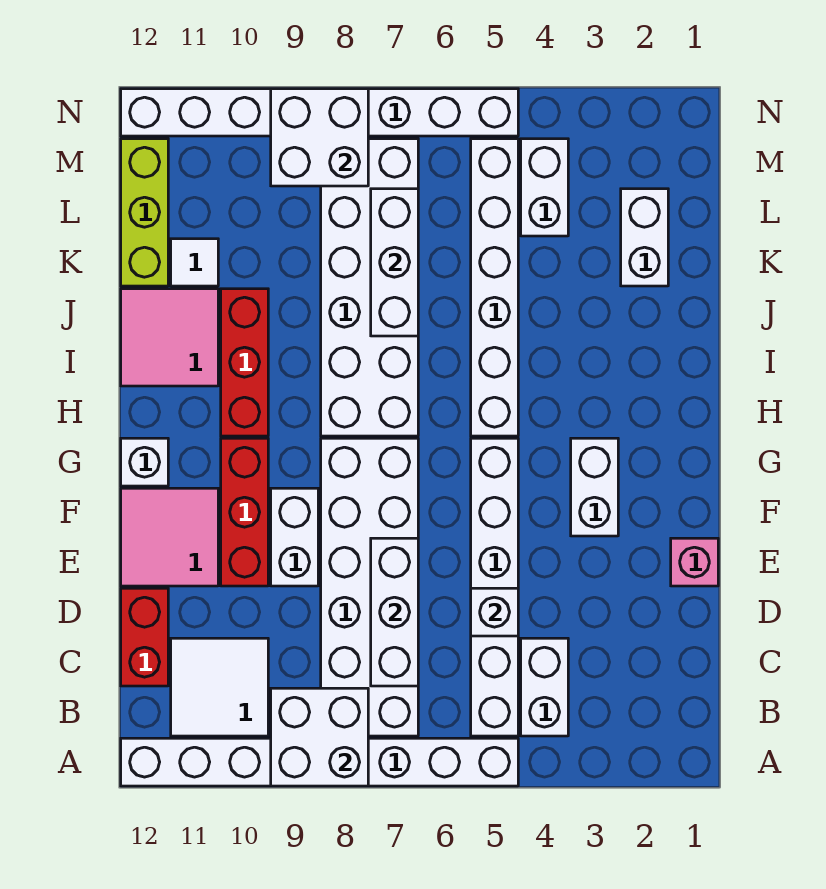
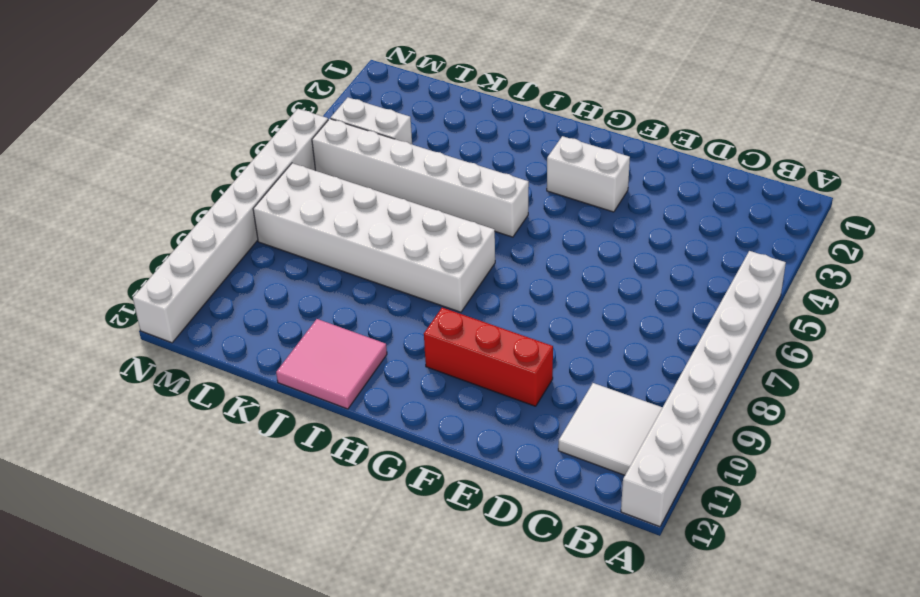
none -> white 1x2 brick [521,638,568,736]
none -> white 1x6 brick [471,438,518,736]
none -> white 2x6 brick [321,438,418,736]

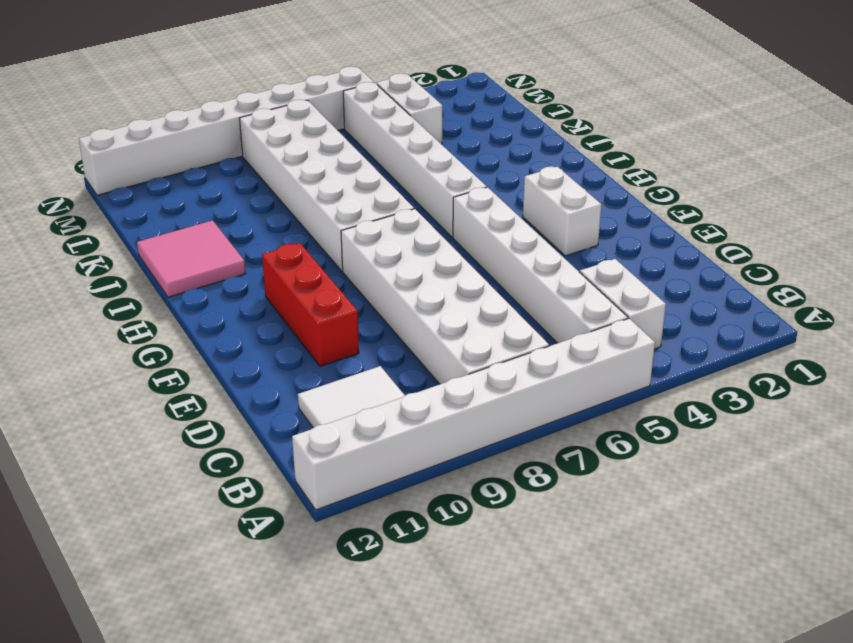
none -> red 1x2 brick [121,588,168,686]
none -> pink 1x1 brick [671,538,718,586]
none -> white 1x2 brick [271,488,318,586]

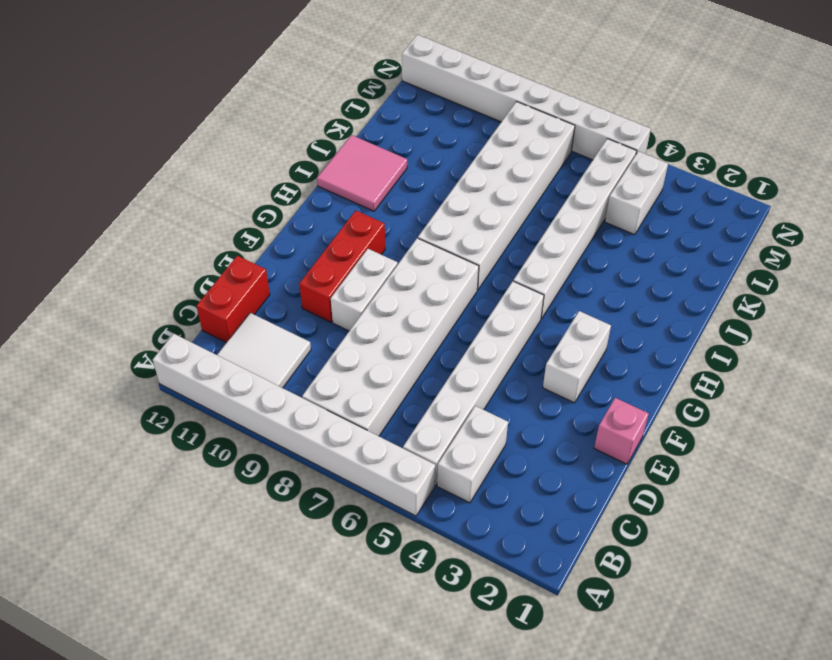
none -> pink 2x2 tile [121,488,218,586]
none -> white 1x1 brick [121,438,168,486]
none -> red 1x3 brick [221,289,268,436]

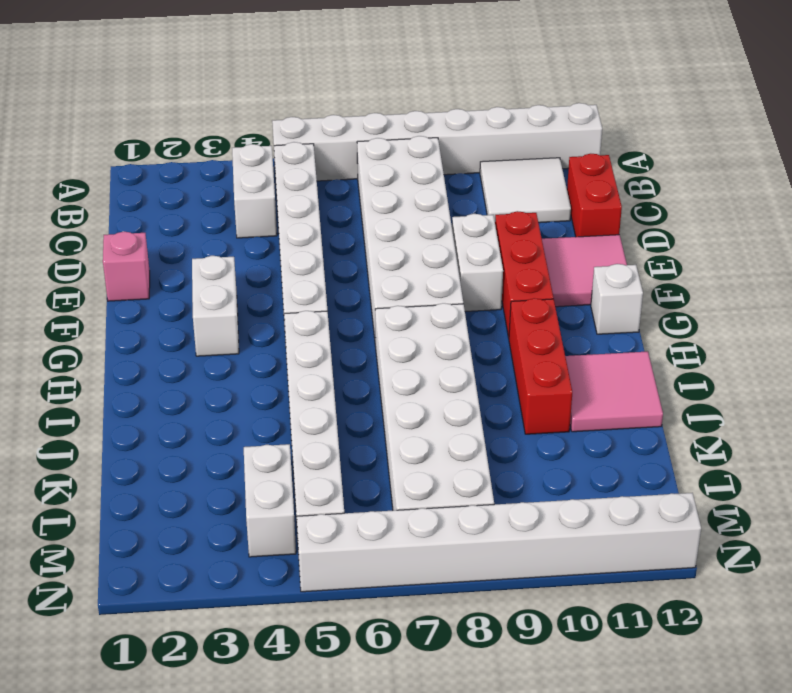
none -> white 1x2 brick [621,189,668,286]
none -> white 1x1 tile [171,239,218,286]
none -> lime 1x3 brick [121,139,168,286]

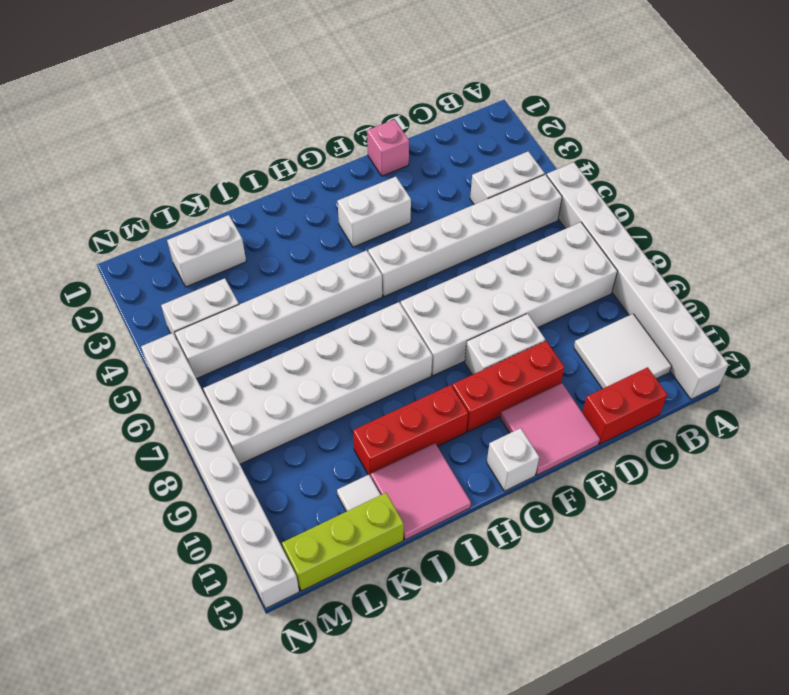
none -> white 2x2 brick [271,688,368,786]
none -> white 1x3 brick [371,538,418,686]
none -> white 1x1 brick [471,588,518,636]

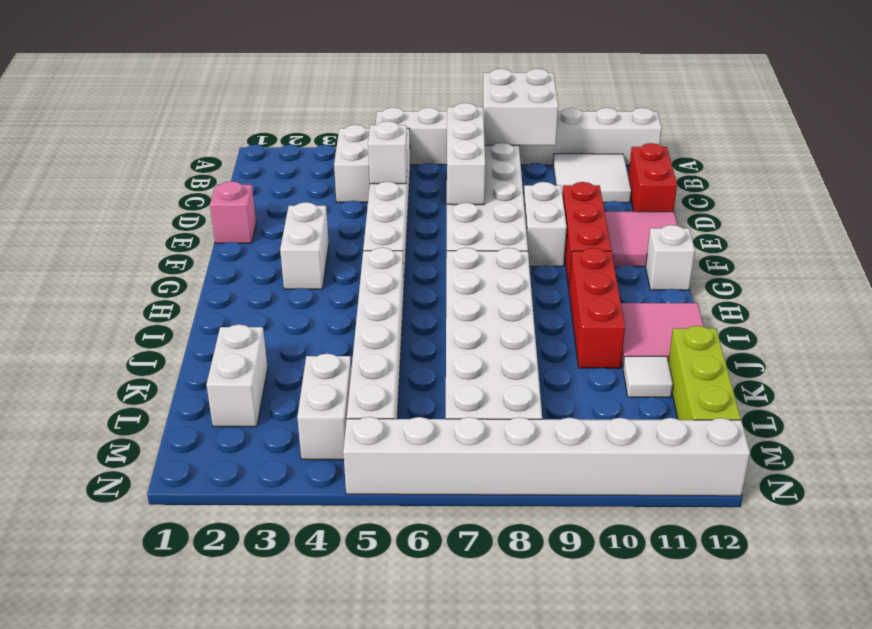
none -> white 1x3 brick [371,189,418,336]
none -> white 2x2 brick [271,89,368,186]

